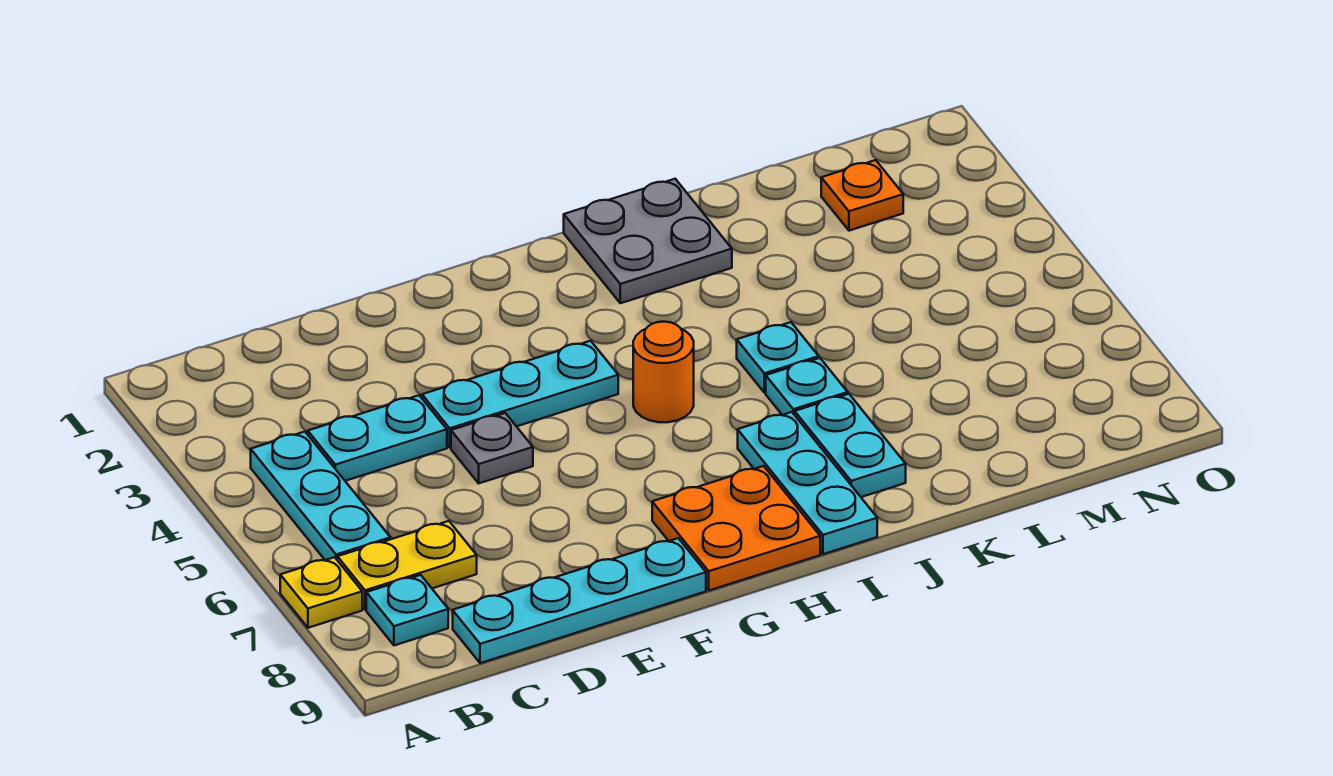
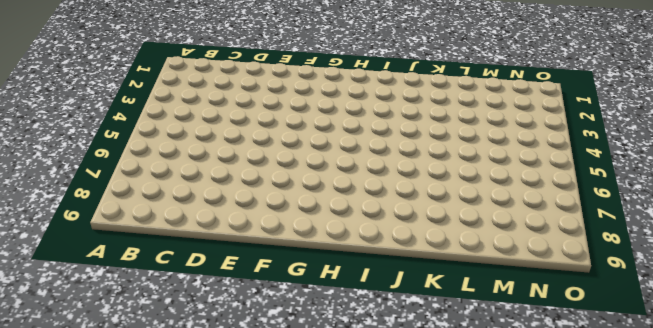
none -> yellow 1x1 plate [280,557,362,628]
none -> cyan 1x3 plate [251,432,390,560]
none -> yellow 1x2 plate [337,521,477,610]

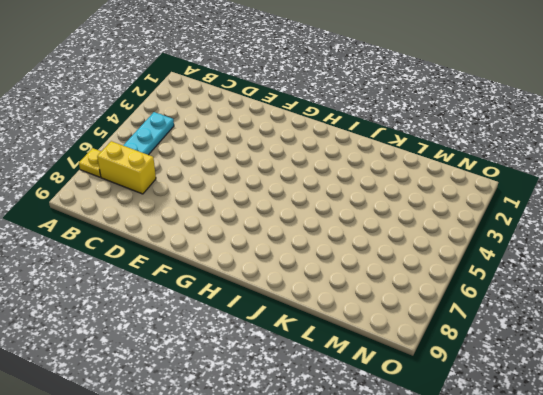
yellow 1x2 brick [97,141,156,194] -> yellow 1x2 plate [337,521,477,610]
none -> cyan 1x1 plate [366,575,448,645]
none -> cyan 1x2 plate [308,395,447,481]
none -> cyan 1x4 plate [453,538,706,663]

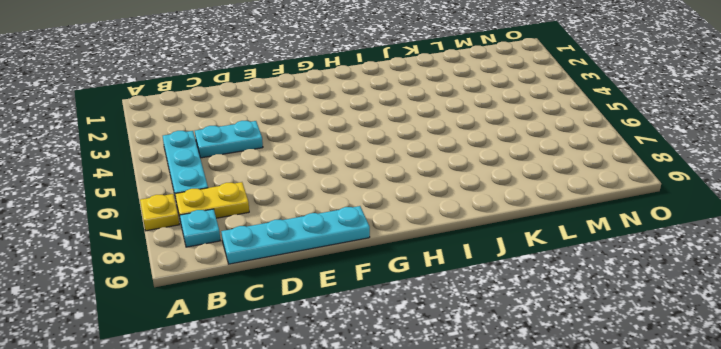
none -> cyan 1x3 plate [422,341,618,447]
none -> grey 1x1 plate [451,413,533,483]
none -> orange 2x2 plate [652,466,820,590]

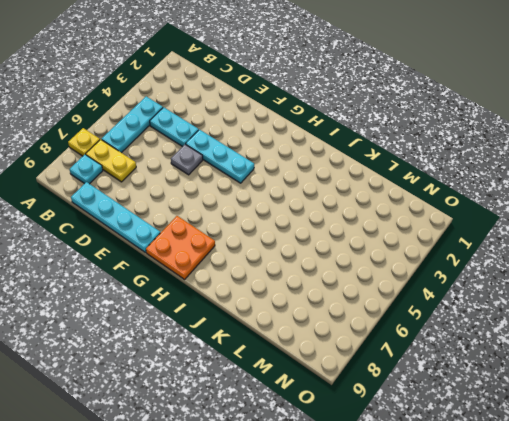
none -> orange 1x1 round brick [633,322,694,422]
none -> grey 2x2 plate [564,179,732,303]
none -> cyan 1x3 plate [738,412,877,554]

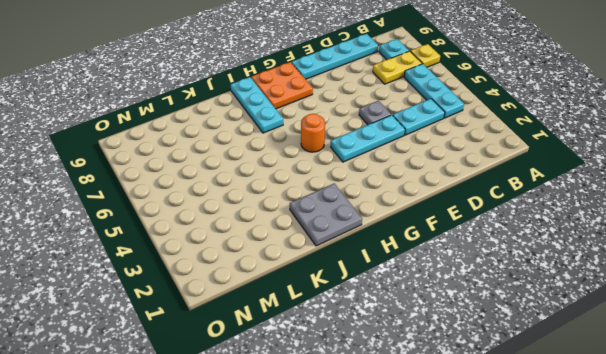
none -> cyan 1x1 plate [737,322,819,393]
none -> cyan 1x1 plate [766,358,848,415]
none -> cyan 1x2 plate [795,394,906,497]

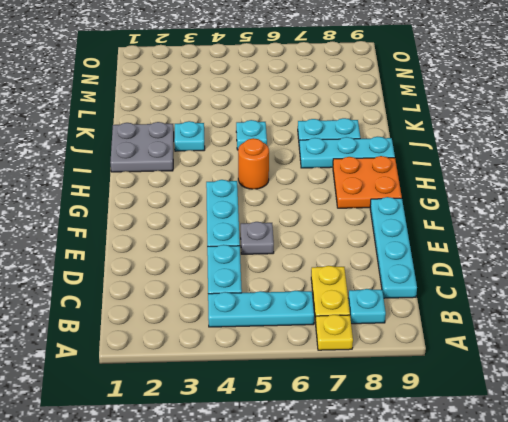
cyan 1x1 plate [174,121,205,151] -> cyan 1x1 plate moved to [766,358,848,415]
none -> orange 1x1 plate [821,160,903,231]

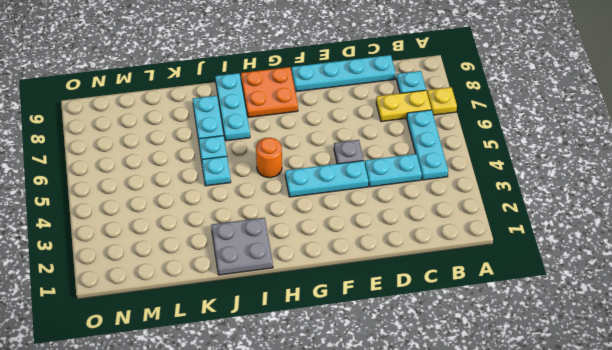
none -> orange 1x1 plate [821,160,903,231]

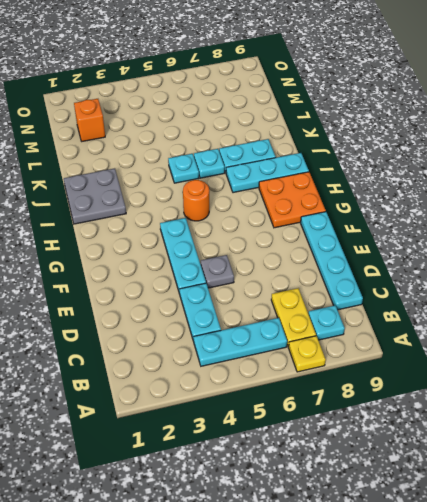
orange 1x1 brick [74,99,105,141] -> orange 1x1 plate [821,160,903,231]

